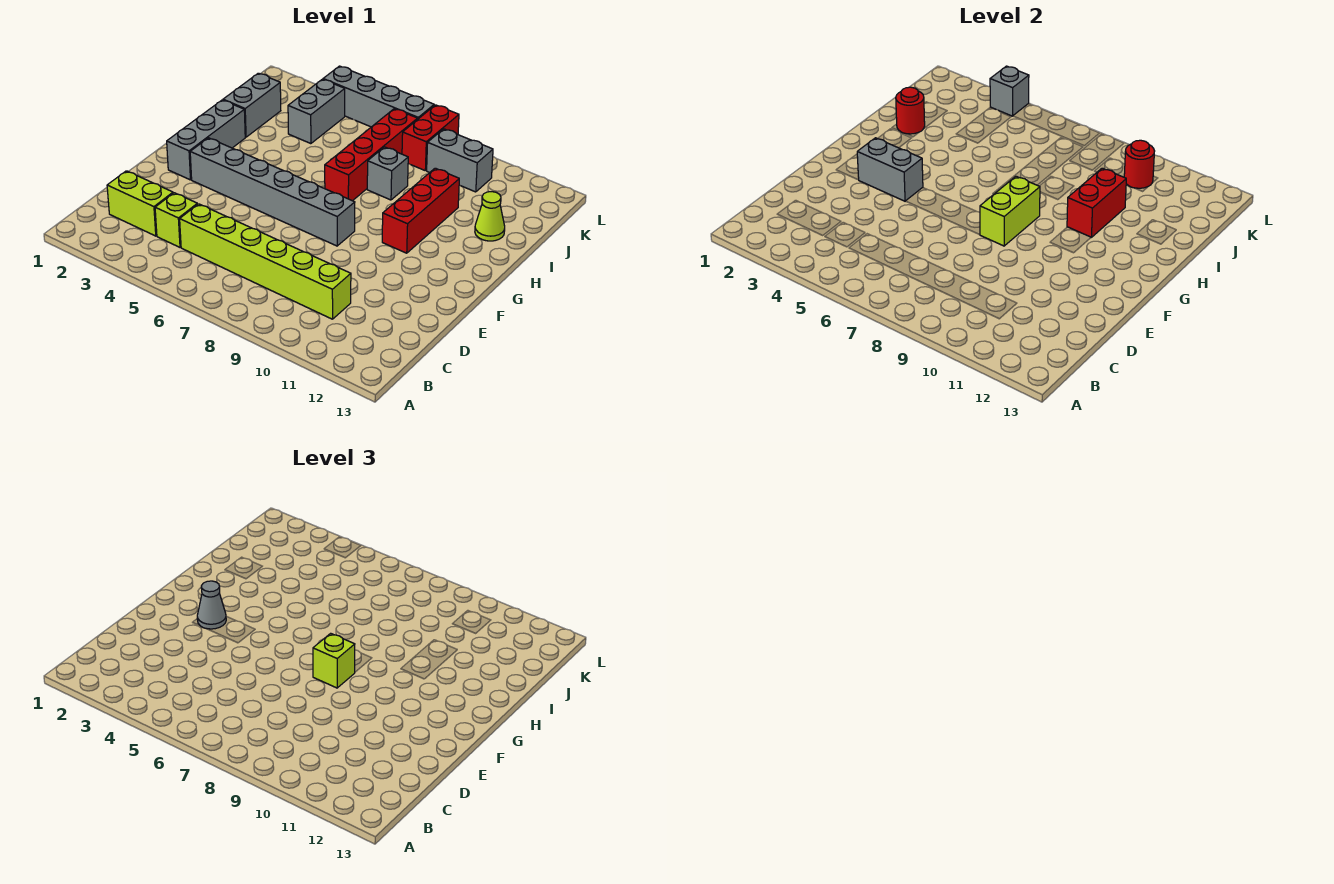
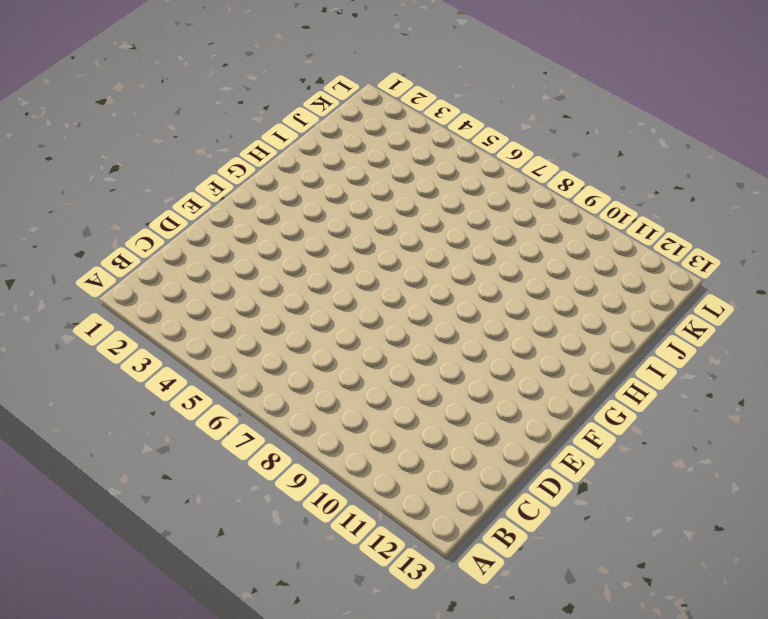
none -> lime 1x2 brick [107,171,173,236]
none -> lime 1x1 brick [155,193,197,247]
none -> lime 1x6 brick [180,204,351,319]

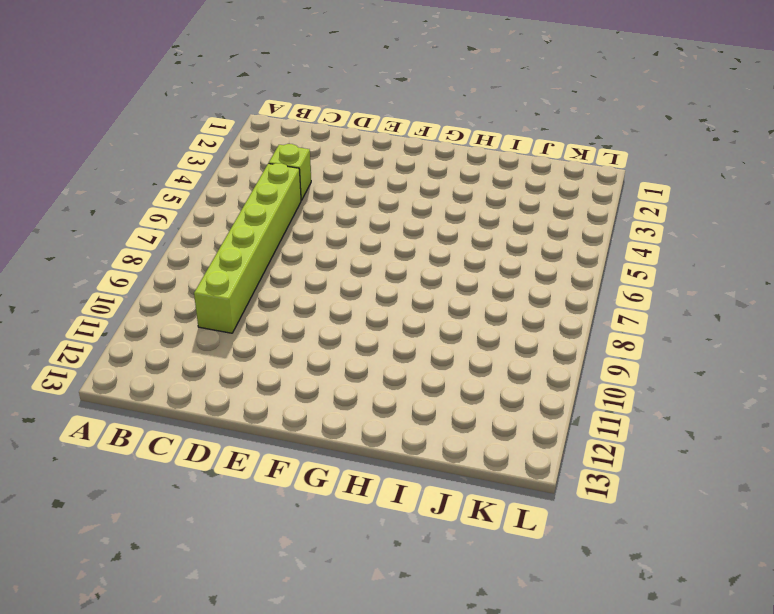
none -> lime 1x2 brick [107,171,173,236]
none -> grey 1x3 brick [167,100,245,180]
none -> grey 1x6 brick [190,138,355,246]

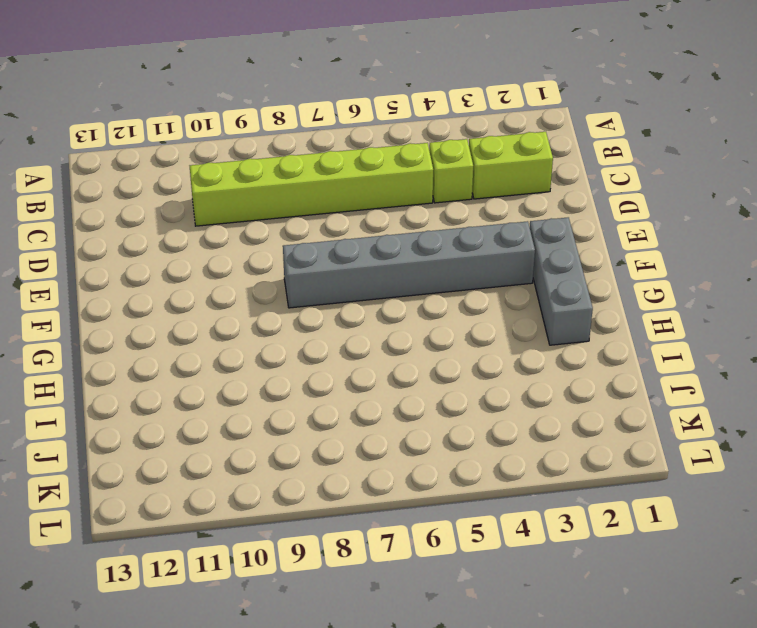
none -> red 1x3 brick [382,168,459,253]
none -> red 1x4 brick [325,109,418,201]
none -> grey 1x2 brick [223,73,281,137]

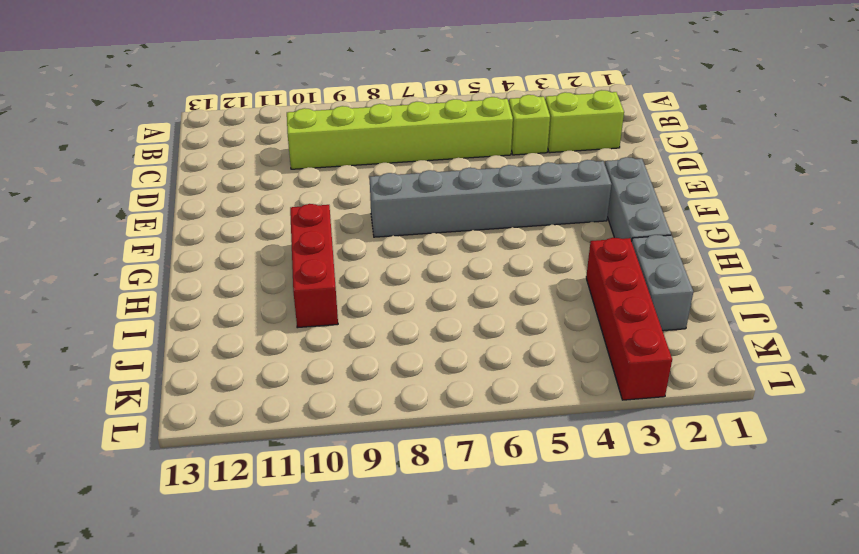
red 1x4 brick [586,238,672,400] -> red 1x4 brick moved to [325,109,418,201]
none -> grey 1x1 brick [367,147,408,200]
none -> lime 1x1 cone [475,192,505,241]
none -> grey 1x2 brick [288,79,345,144]

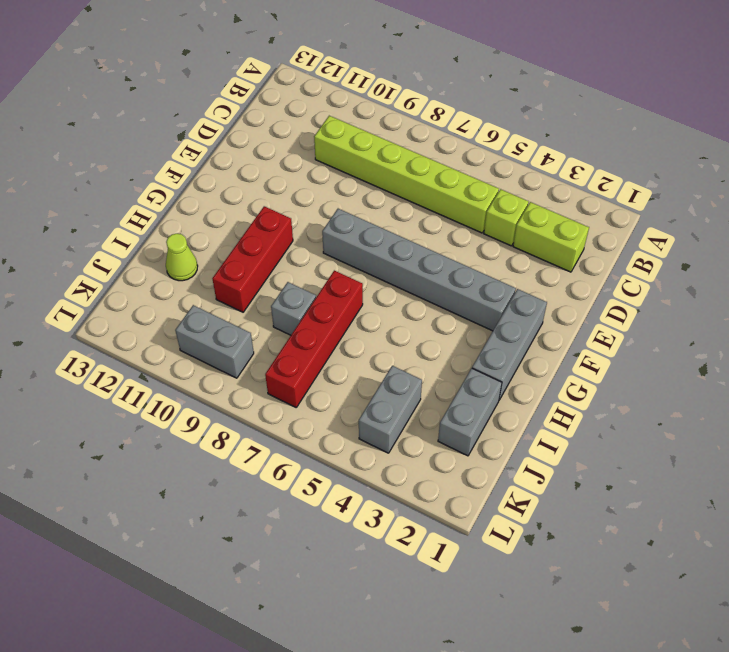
none -> red 1x2 brick [402,105,459,170]
none -> grey 1x4 brick [323,66,434,127]
none -> grey 1x2 brick [857,138,923,201]

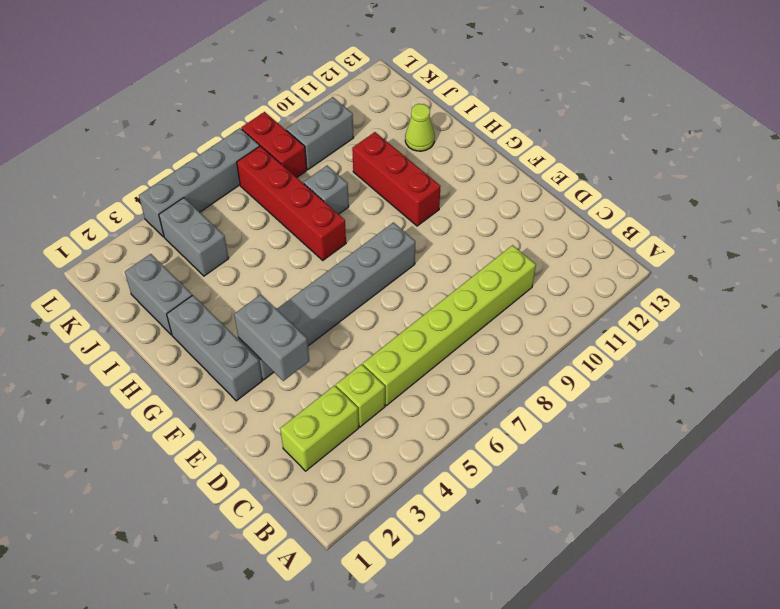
grey 1x2 brick [234,295,309,381] -> grey 1x2 brick turned to [857,138,923,201]
none -> lime 1x2 brick [980,176,1040,246]
none -> red 1x2 brick [1067,168,1126,238]
none -> red 1x1 round brick [896,87,925,134]

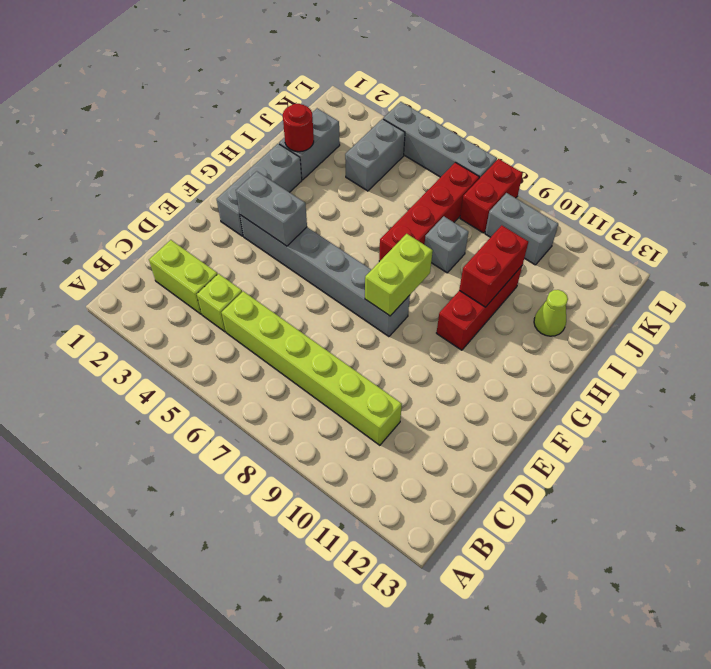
none -> red 1x1 round brick [1124,140,1154,188]
none -> grey 1x1 brick [990,66,1029,116]
none -> grey 1x1 cone [197,581,226,629]

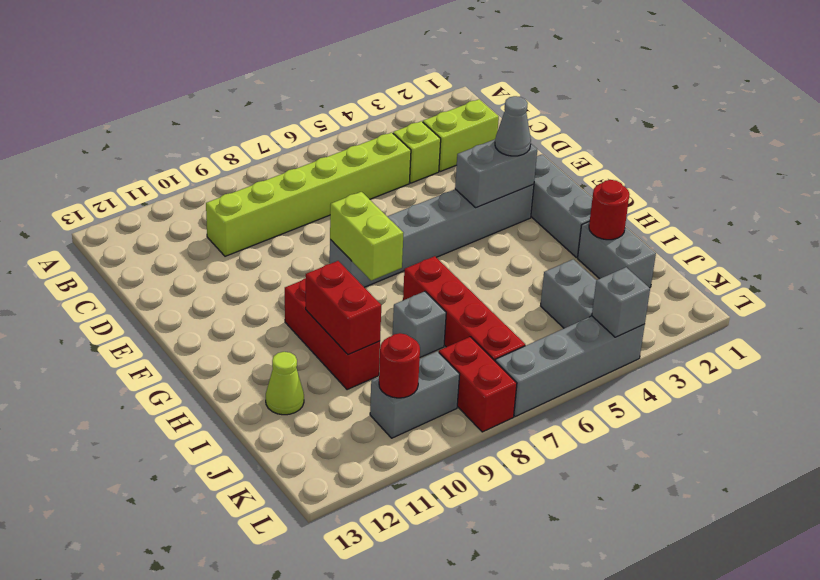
none -> lime 1x1 brick [313,633,355,688]

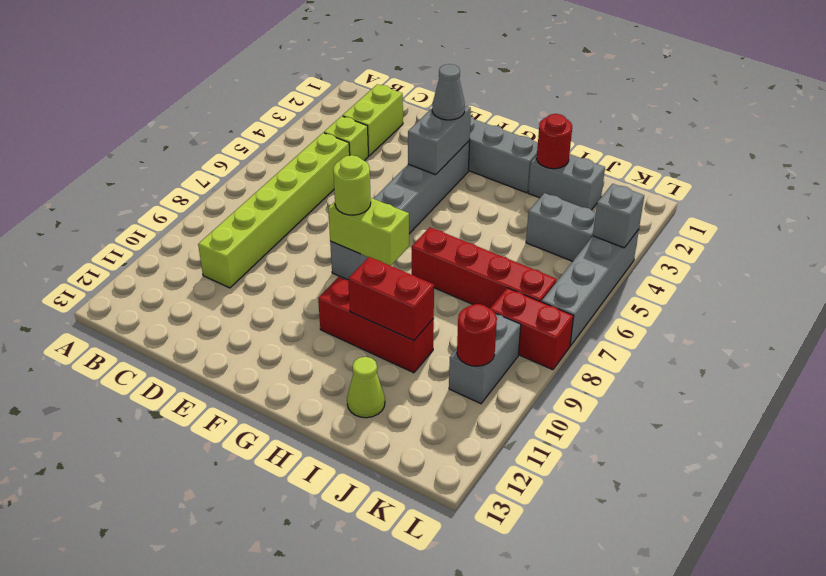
lime 1x1 round brick [333,155,371,215] -> lime 1x1 brick [313,633,355,688]
none -> grey 1x1 brick [367,147,408,200]

